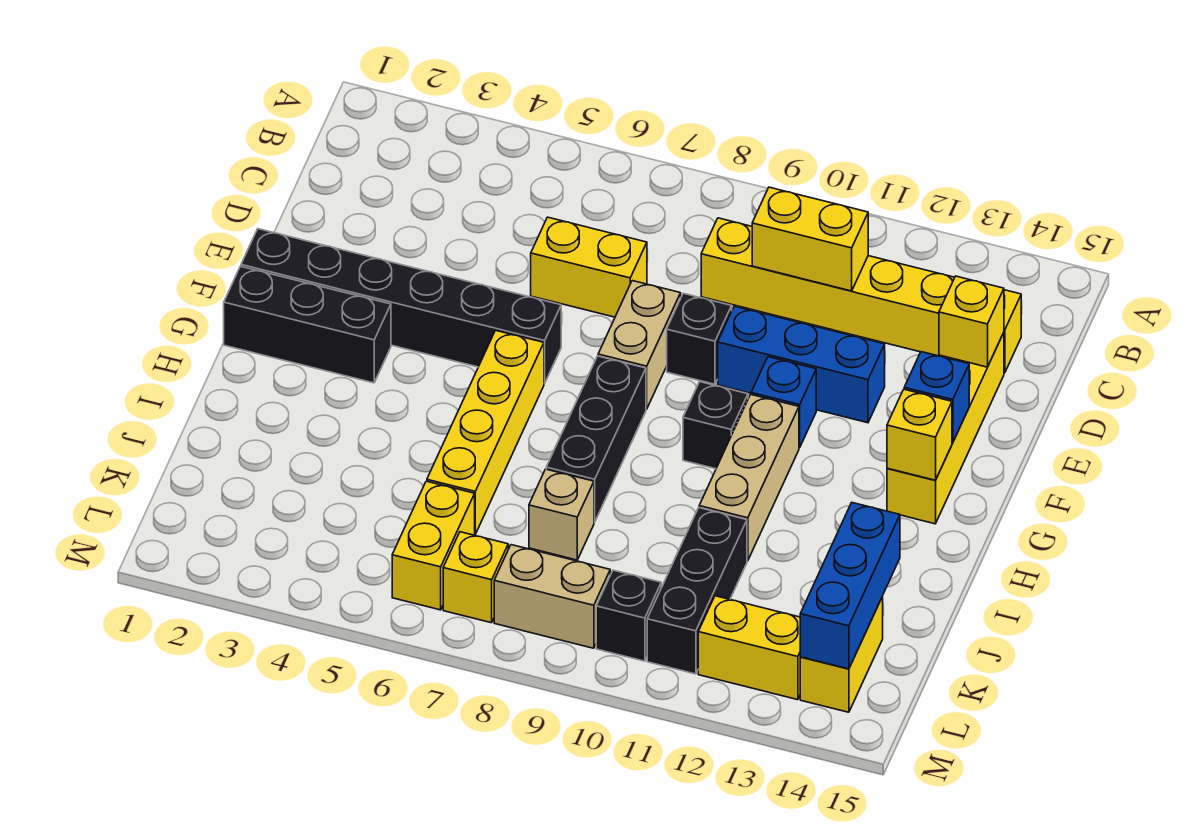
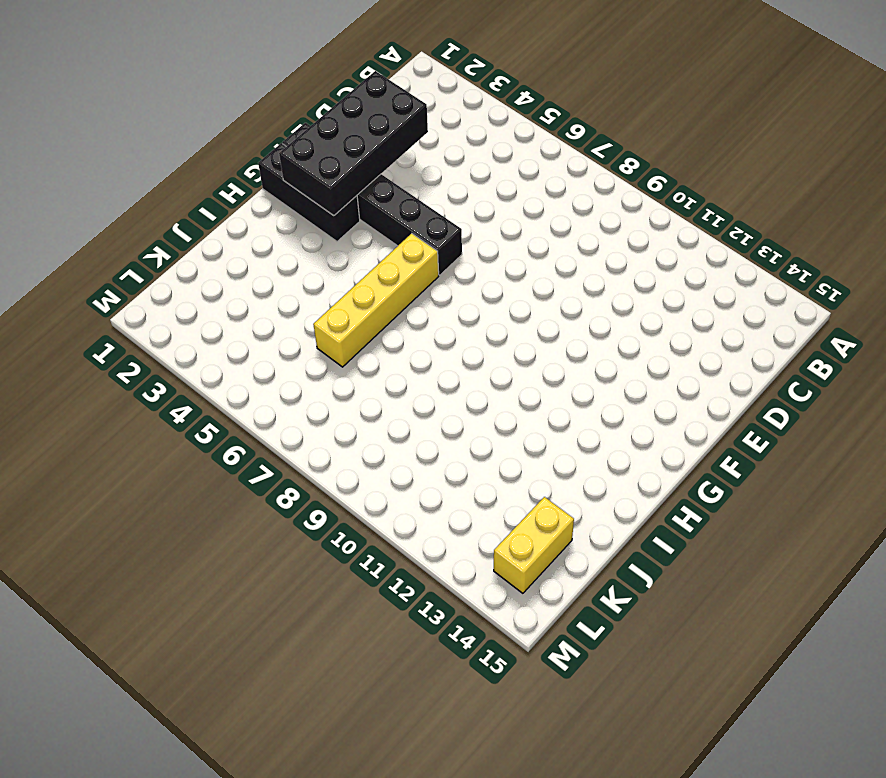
black 2x4 brick [279,71,428,216] -> none
none -> yellow 1x6 brick [701,218,1021,373]
none -> yellow 1x2 brick [531,217,647,317]
none -> yellow 1x4 brick [887,333,1004,524]

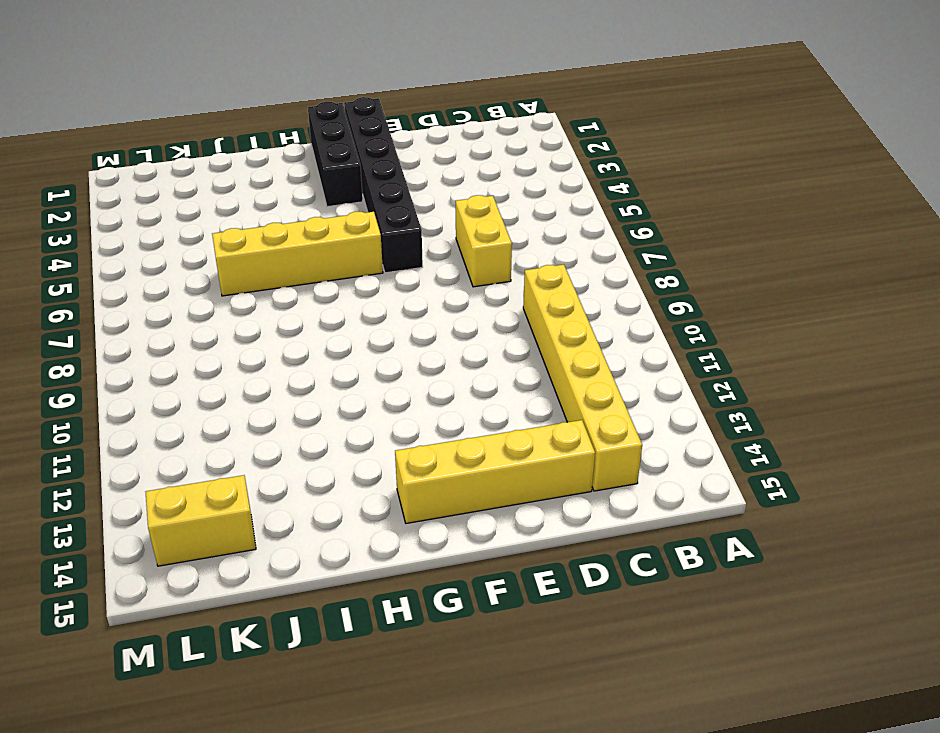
none -> tan 1x2 brick [598,281,681,409]
none -> black 1x1 brick [667,293,732,384]
none -> blue 1x3 brick [718,306,885,423]

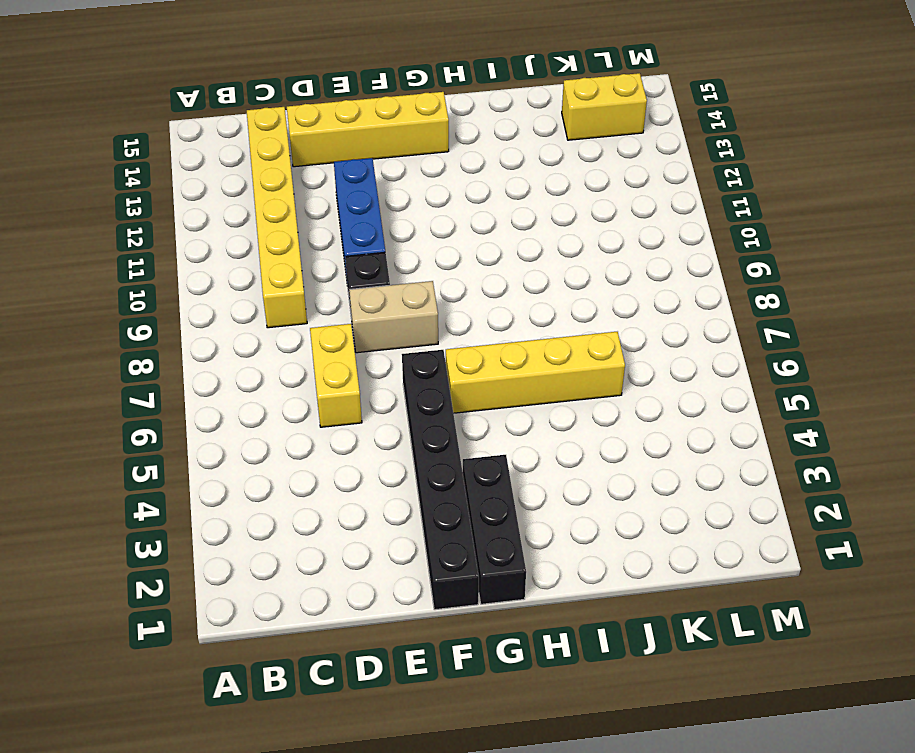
none -> blue 1x1 brick [751,357,816,448]
none -> black 1x3 brick [546,356,646,522]
none -> black 1x1 brick [683,382,748,469]

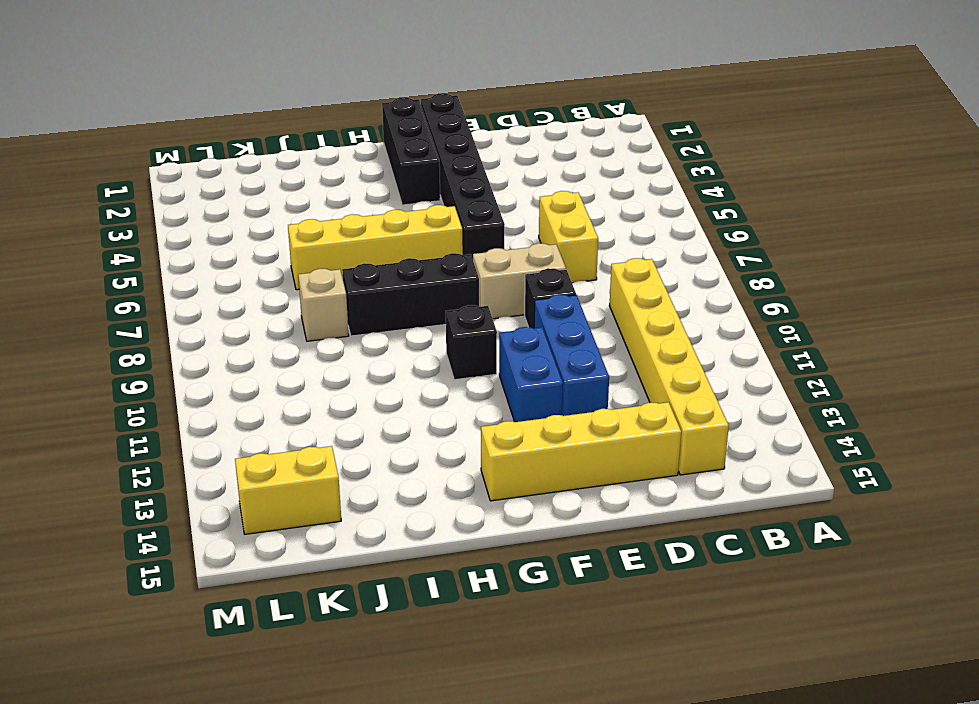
blue 1x2 brick [499,327,563,422] -> blue 1x1 brick [751,357,816,448]
none -> tan 1x3 brick [699,395,799,561]
none -> black 1x3 brick [647,508,747,674]
none -> yellow 1x2 brick [392,481,475,610]

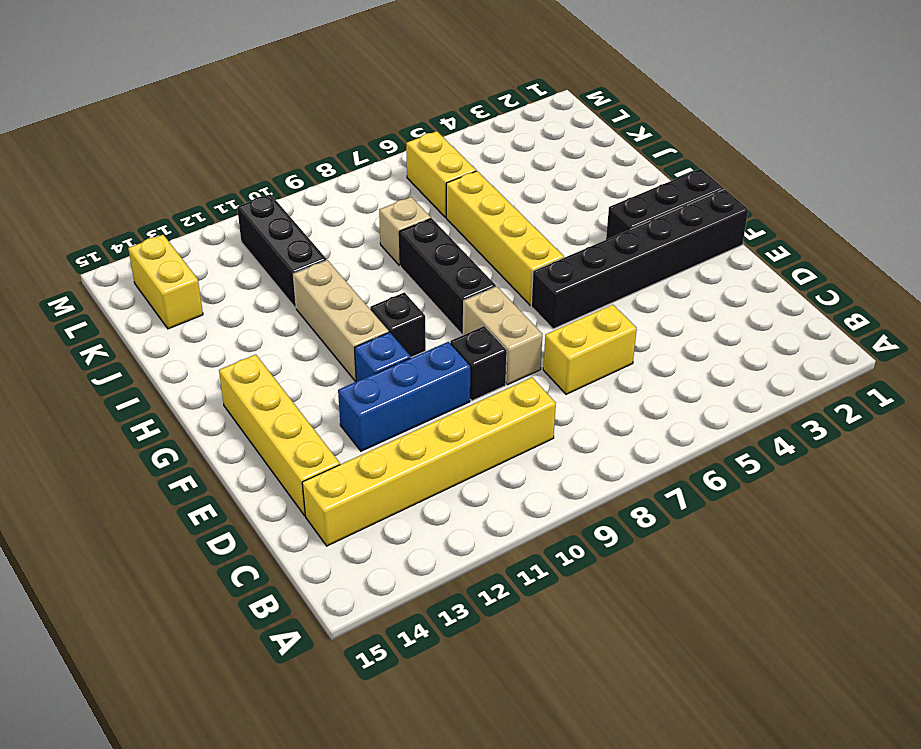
none -> yellow 1x1 brick [443,532,508,623]
none -> tan 1x2 brick [494,545,610,648]
none -> black 1x1 brick [596,570,661,661]

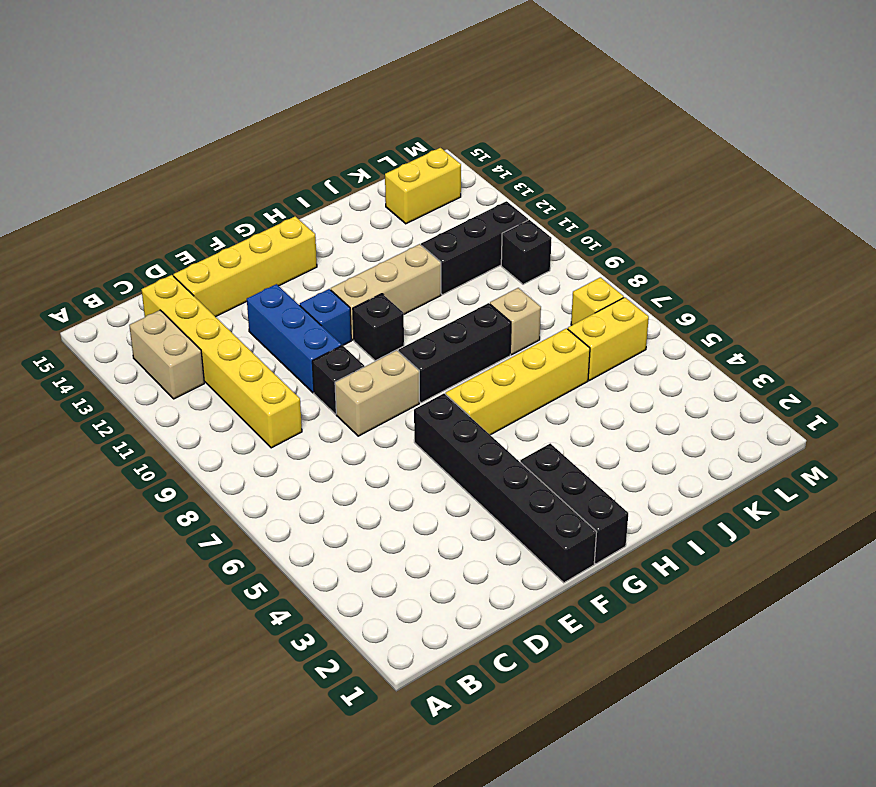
tan 1x2 brick [129,310,204,399] -> tan 1x2 brick moved to [494,545,610,648]
none -> yellow 1x2 brick [531,217,647,317]
none -> yellow 1x2 brick [698,596,800,700]
none -> yellow 1x2 brick [752,187,868,291]

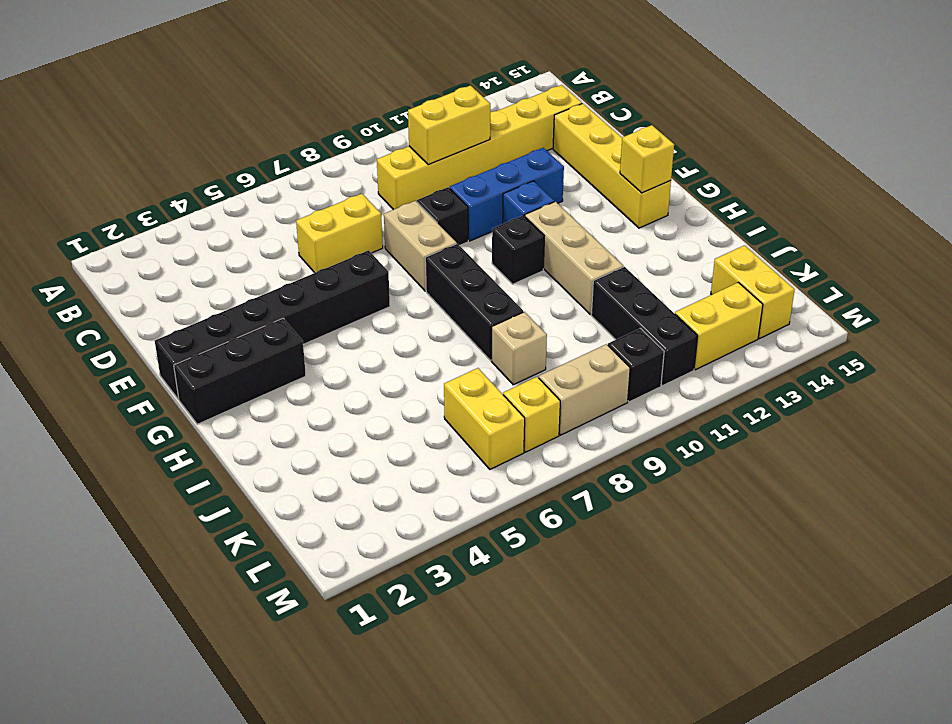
none -> yellow 1x4 brick [427,330,544,534]
none -> yellow 1x1 brick [939,276,1004,367]
none -> blue 1x1 brick [904,352,969,443]

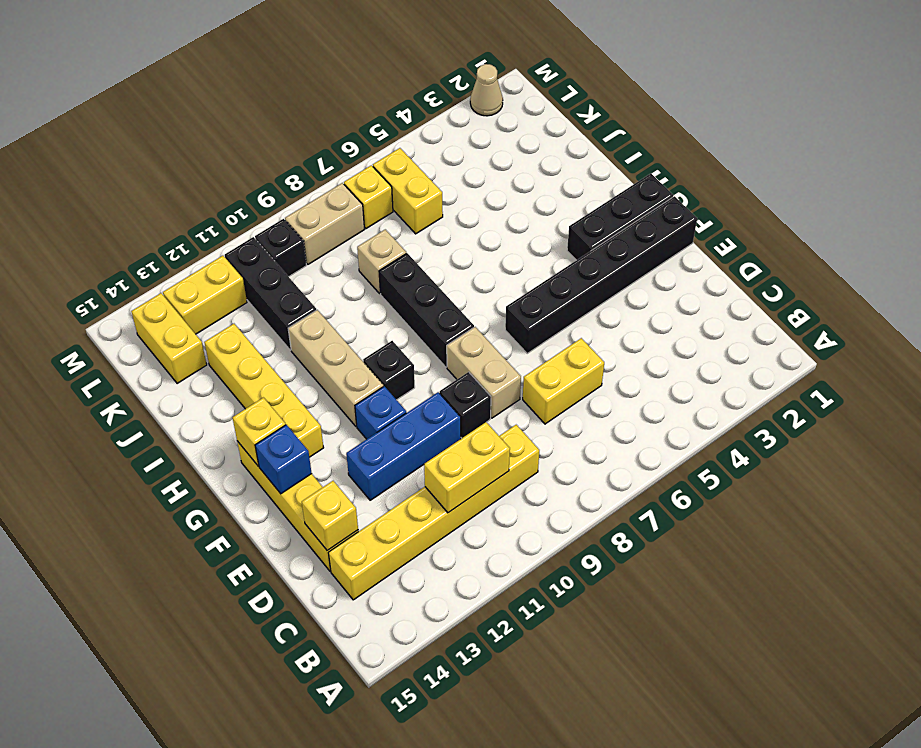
yellow 1x4 brick [204,324,324,457] -> yellow 1x4 brick moved to [427,330,544,534]
tan 1x1 cone [470,64,503,116] -> none
none -> blue 1x3 brick [800,503,900,669]

